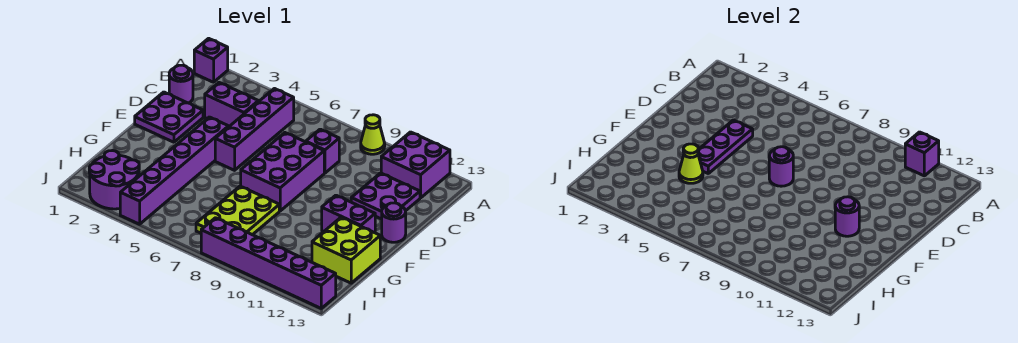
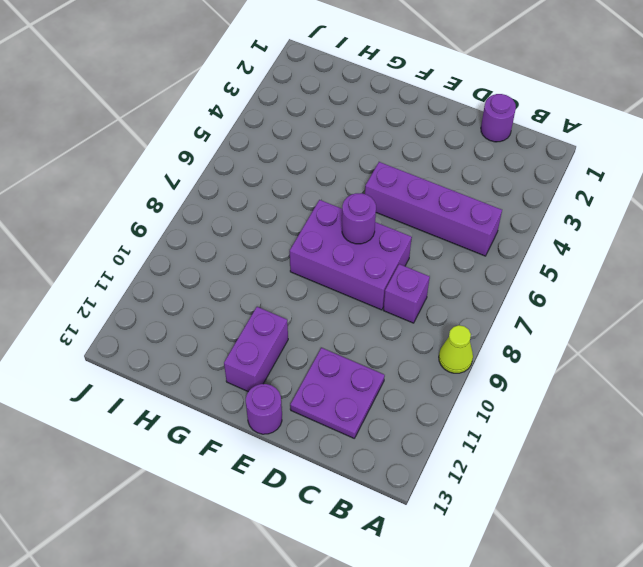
none -> purple 1x1 brick [194,38,228,82]
none -> purple 2x2 brick [381,132,450,198]
none -> purple 1x2 brick [205,83,258,126]

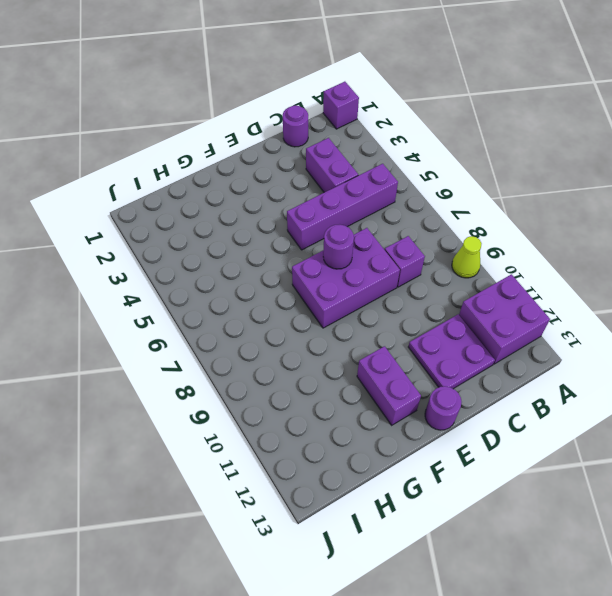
none -> purple 2x2 plate [135,92,203,142]
none -> purple 1x6 brick [120,117,229,224]
none -> lime 2x3 plate [196,186,279,235]

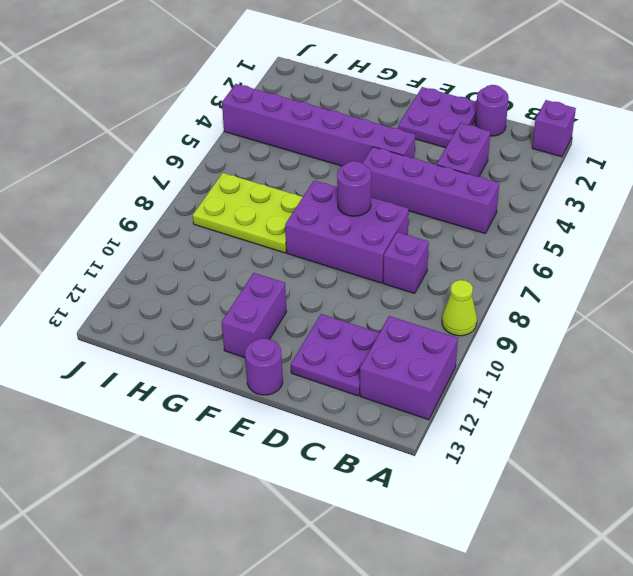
none -> lime 2x2 brick [312,217,380,283]
none -> purple 2x2 round brick [89,151,139,209]
none -> purple 1x6 brick [201,218,336,308]

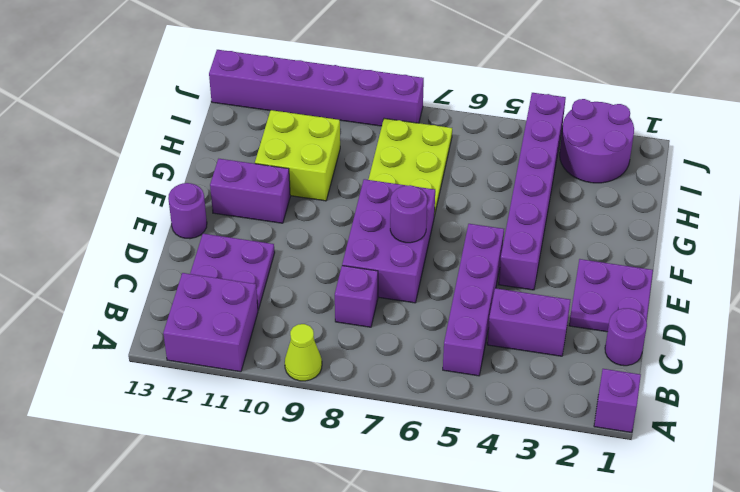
lime 2x2 brick [255,110,340,201] -> lime 2x2 brick moved to [312,217,380,283]
none -> purple 1x1 brick [905,132,939,176]
none -> purple 1x3 plate [698,120,753,173]
none -> purple 1x1 round brick [835,197,859,236]

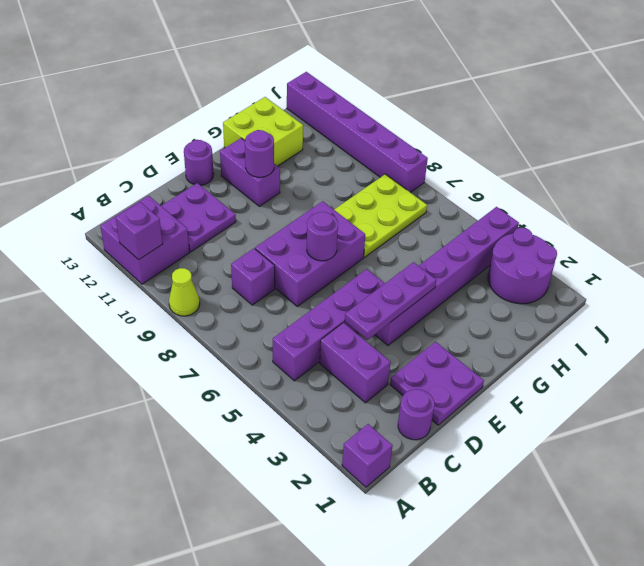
none -> lime 1x1 cone [679,144,703,183]

